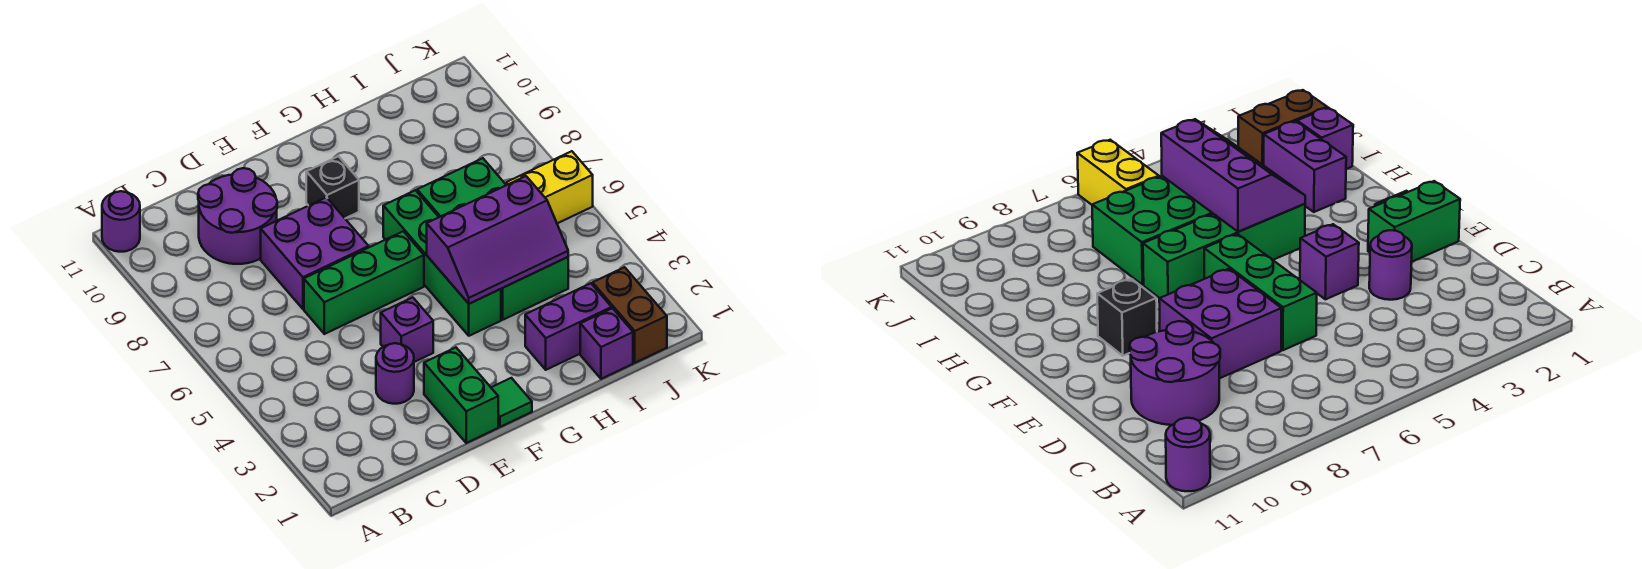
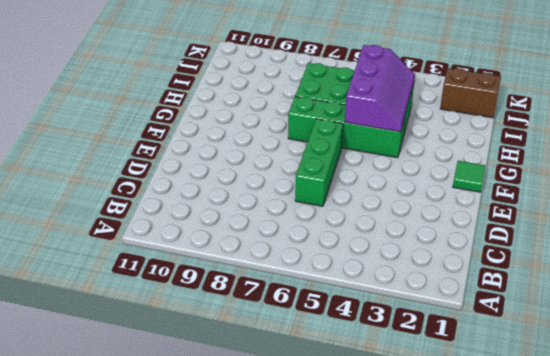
none -> purple 1x1 round brick [102,191,140,252]
none -> purple 2x2 round brick [198,168,277,264]
none -> purple 1x1 round brick [376,343,414,404]

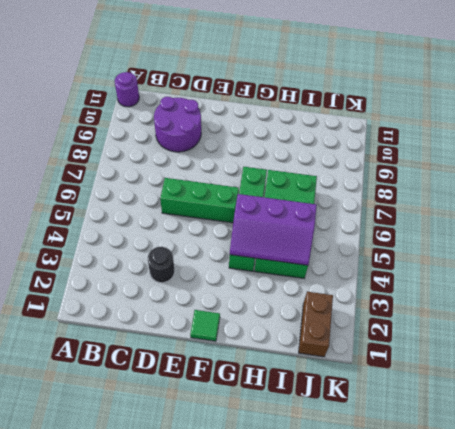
black 1x1 round brick [148,247,174,283] -> purple 1x1 round brick [376,343,414,404]
none -> purple 2x2 brick [261,197,369,309]
none -> green 1x2 brick [424,348,498,443]
none -> purple 1x1 brick [381,297,433,362]

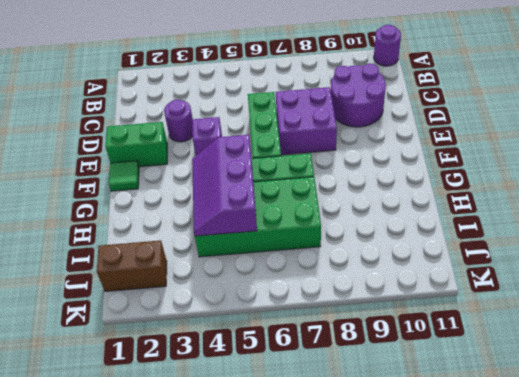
none -> black 1x1 brick [306,156,359,218]
none -> purple 1x2 brick [525,283,612,370]
none -> purple 1x1 brick [580,308,633,379]

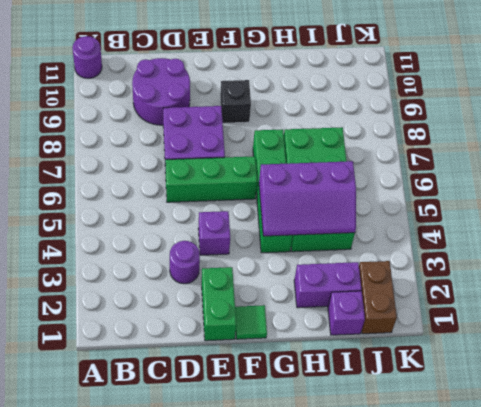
none -> yellow 1x2 brick [506,151,593,223]

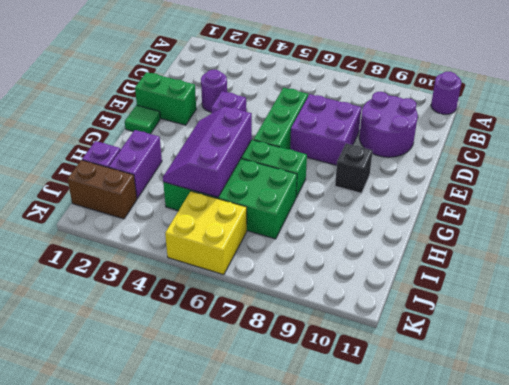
yellow 2x2 brick [165,191,247,275] -> yellow 1x2 brick [506,151,593,223]

